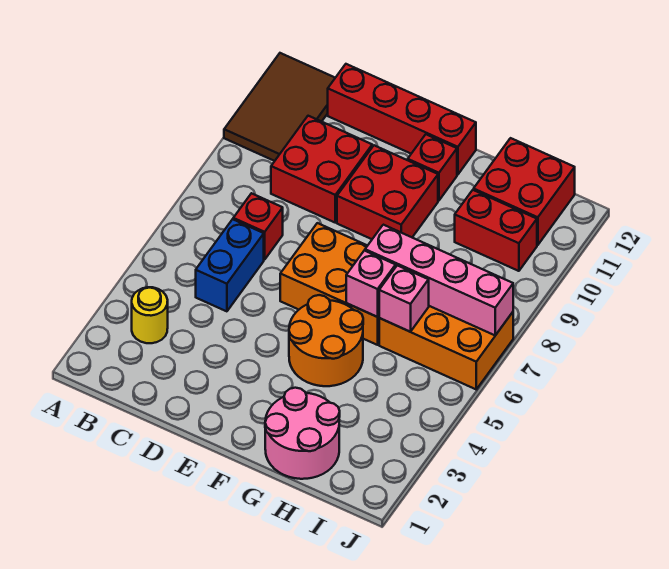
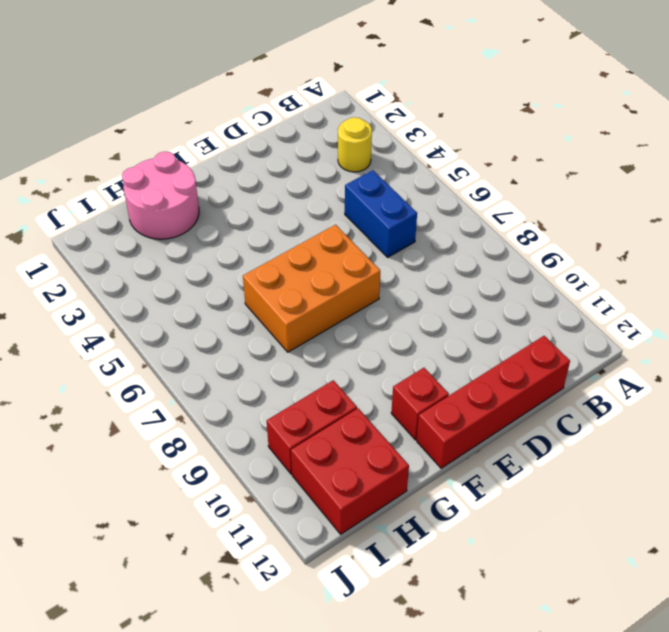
none -> brown 2x3 tile [224,53,335,161]
none -> red 1x1 brick [233,193,283,260]
none -> red 2x2 brick [271,116,372,222]

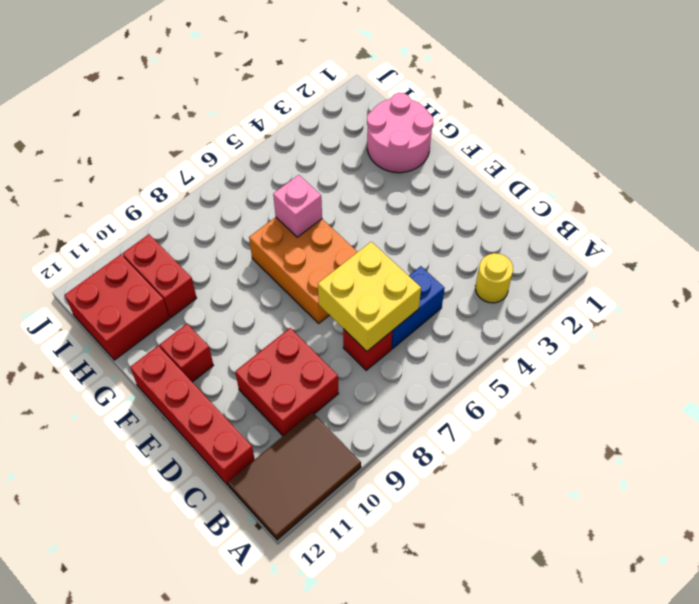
yellow 2x2 brick [318,242,421,351] -> none
none -> red 2x2 brick [337,145,438,239]
none -> orange 2x2 round brick [289,295,363,386]
none -> orange 2x3 brick [379,306,513,389]

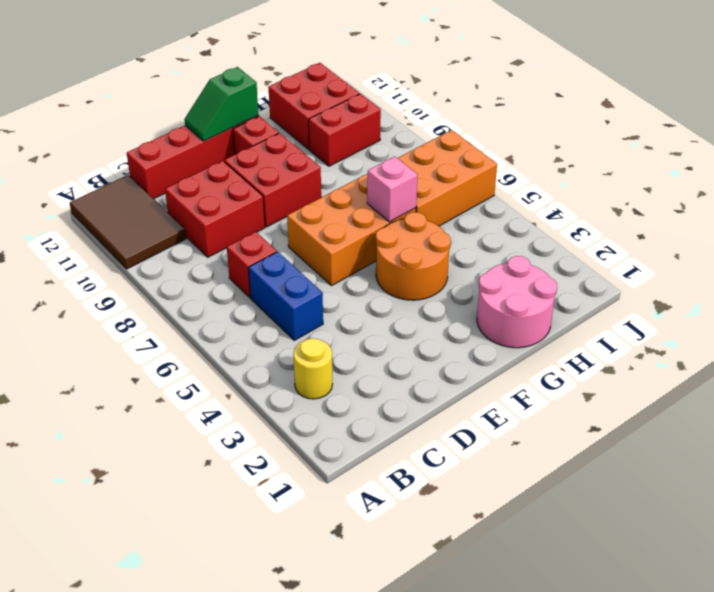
green 1x2 slope [184,67,259,141] -> none
none -> pink 1x4 brick [365,225,513,335]
none -> pink 1x1 brick [379,265,429,332]

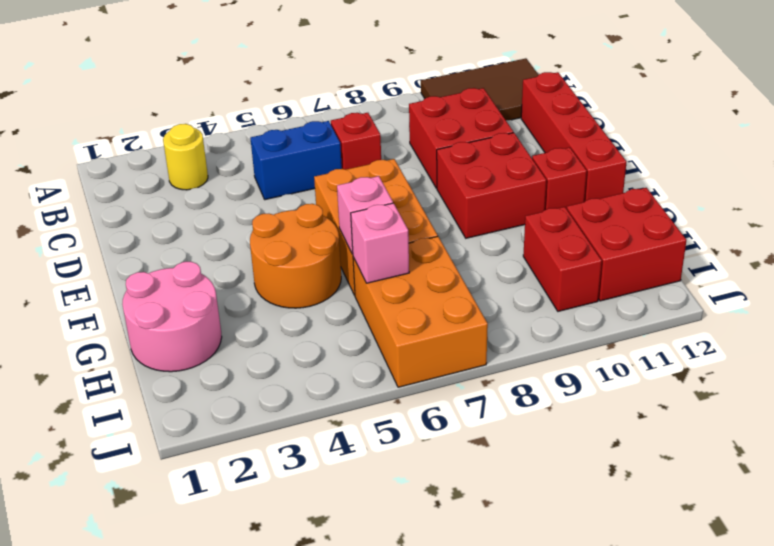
none -> pink 1x4 brick [365,225,513,335]

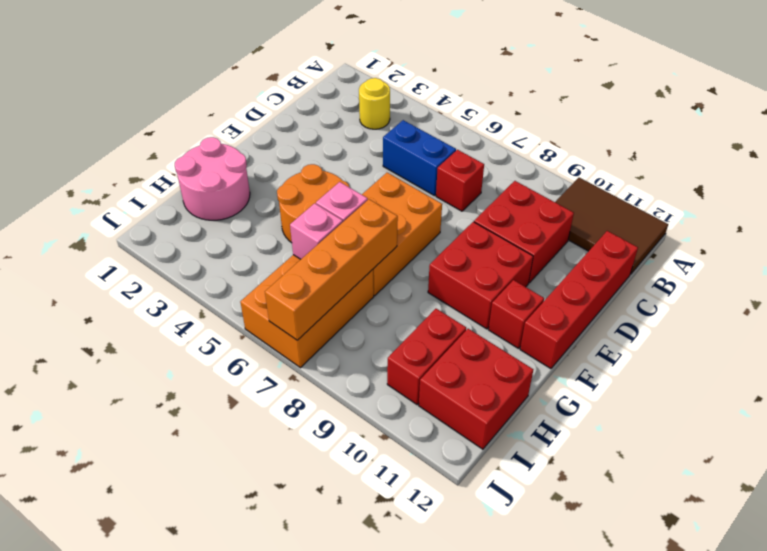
orange 1x4 brick [265,199,398,340] -> pink 1x4 brick [365,225,513,335]

